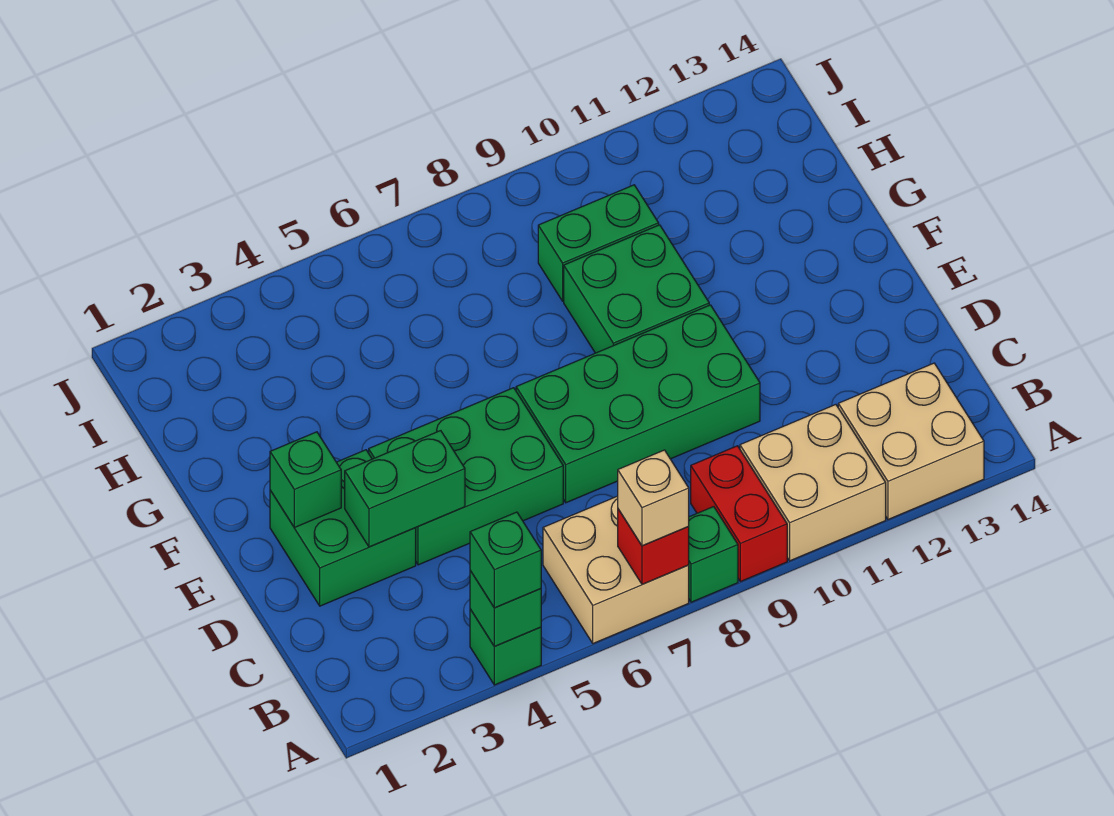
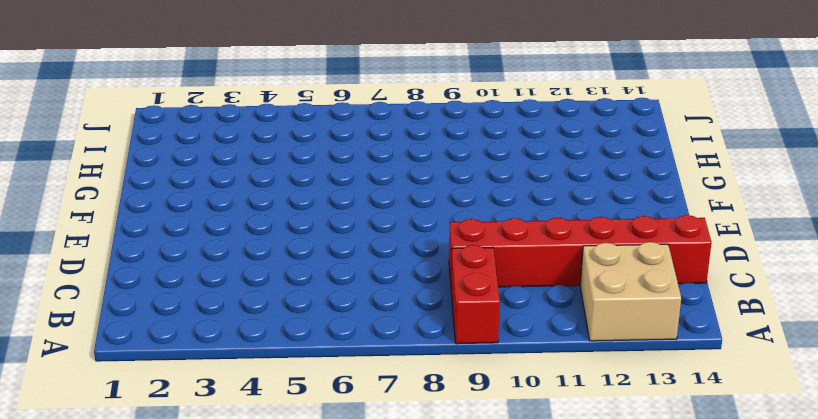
red 1x6 brick [449,215,712,287] -> none
none -> green 1x1 brick [470,609,541,685]
none -> tan 2x2 brick [543,496,689,643]
none -> green 1x1 brick [688,507,738,602]

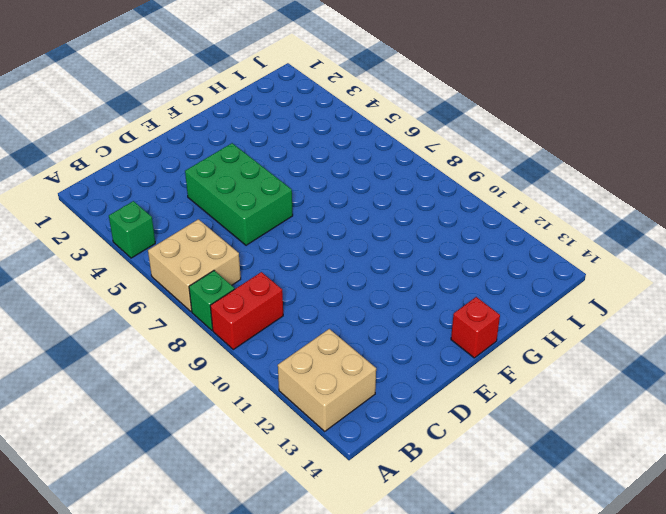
red 1x1 brick [451,297,500,358] -> red 1x1 brick moved to [618,509,689,584]
none -> tan 2x2 brick [740,405,886,561]
none -> green 2x2 brick [270,450,416,606]
none -> green 2x4 brick [516,305,760,503]

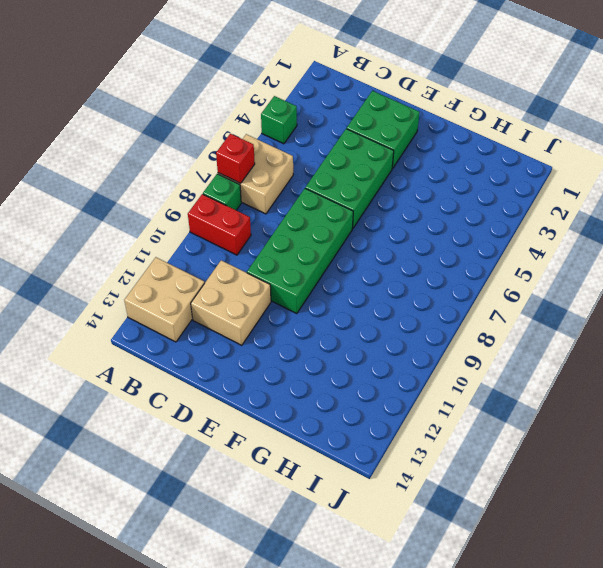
tan 2x2 brick [191,260,271,345] -> tan 2x2 brick moved to [740,405,886,561]
none -> green 2x2 brick [564,225,709,353]
none -> green 1x2 brick [538,185,659,301]
none -> green 1x1 brick [470,571,541,647]

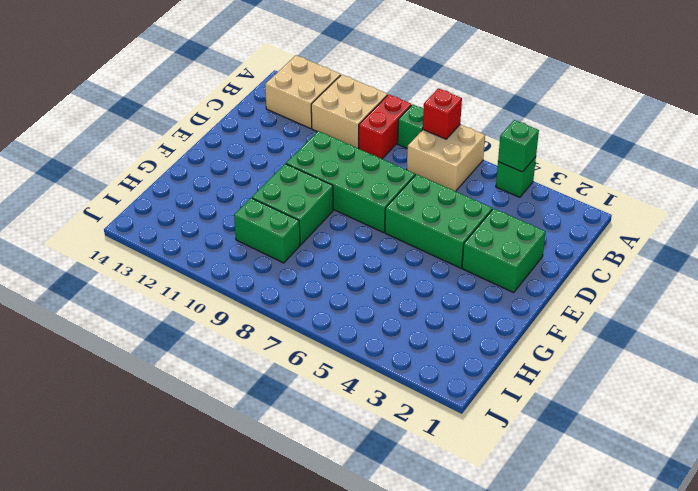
none -> green 1x2 brick [345,431,465,547]
none -> green 1x1 brick [270,432,341,528]
none -> green 1x1 brick [470,512,541,608]

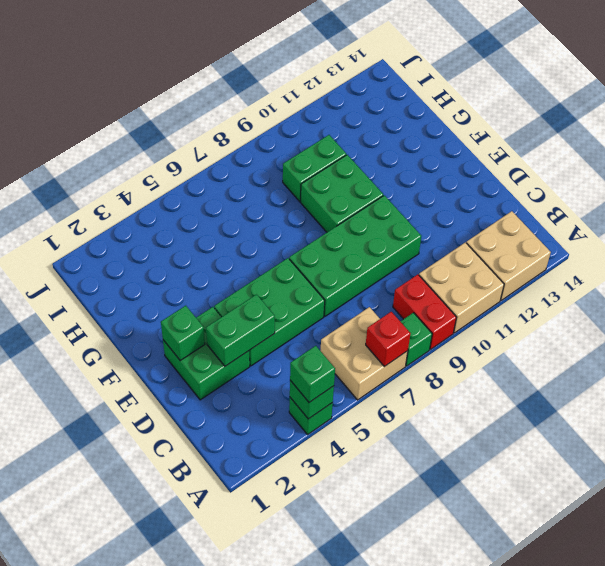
none -> tan 1x1 brick [618,450,689,546]

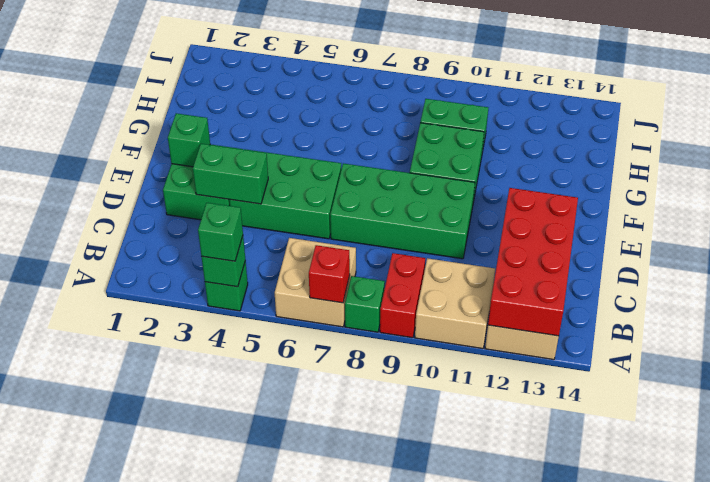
red 2x4 brick [488,188,578,336] -> none
none -> tan 1x1 brick [618,450,689,546]

